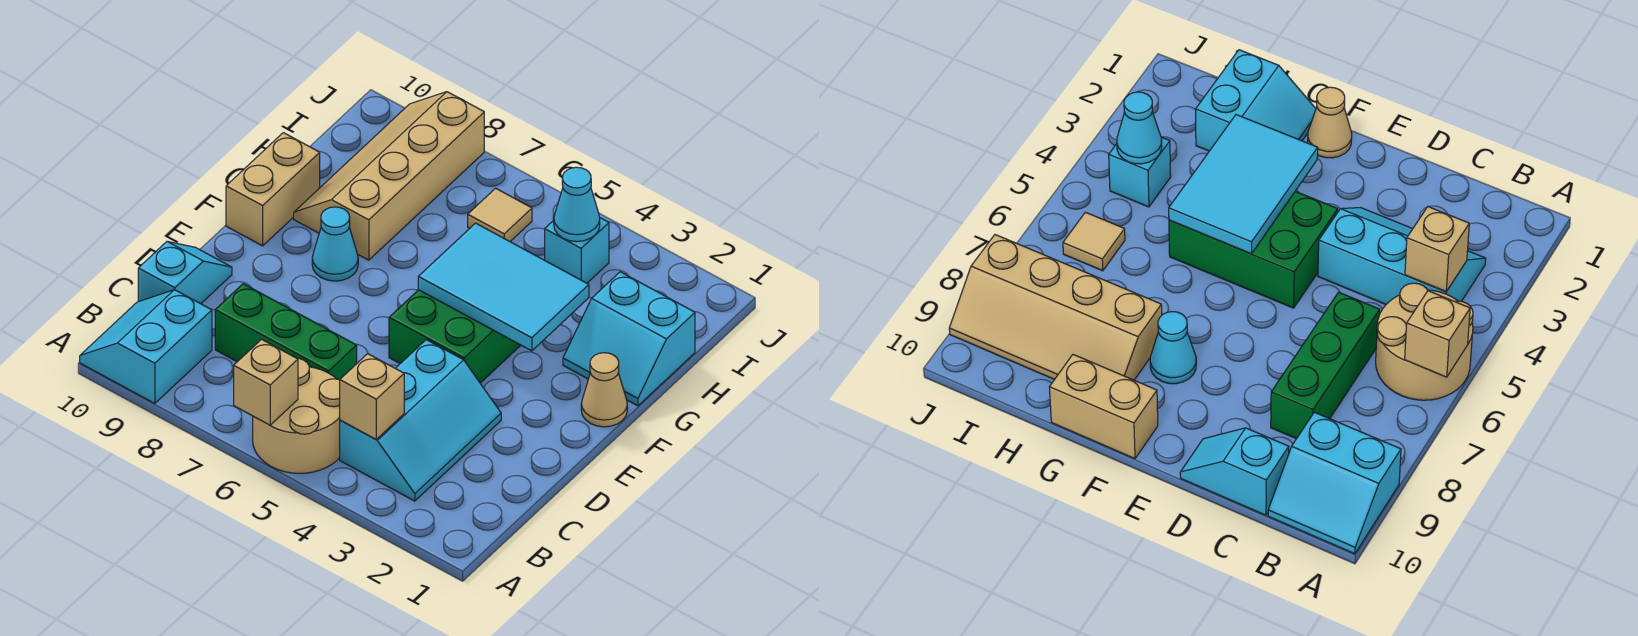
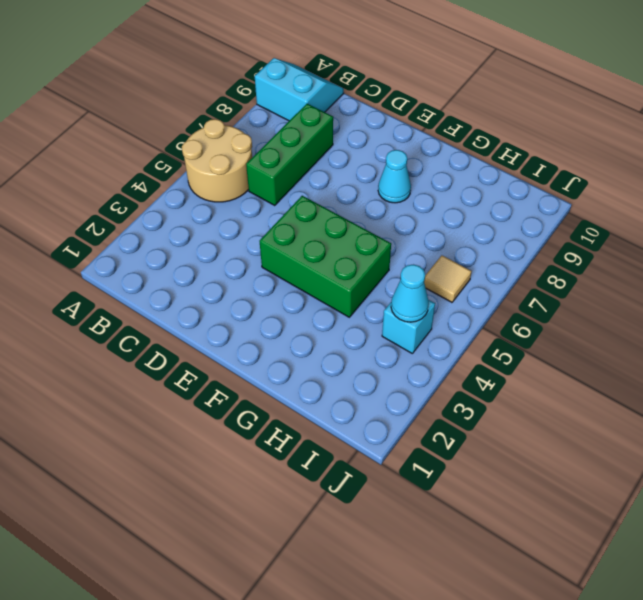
none -> cyan 2x3 slope [340,340,501,501]
none -> cyan 1x2 slope [138,241,232,304]
none -> tan 1x1 cone [581,353,627,427]

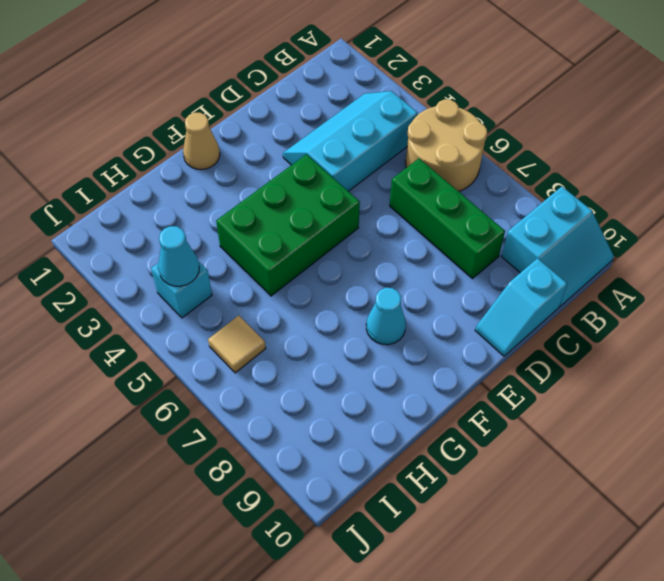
none -> tan 1x2 brick [226,133,320,246]
none -> cyan 2x2 slope [563,272,695,406]
none -> tan 2x4 slope [294,92,484,260]

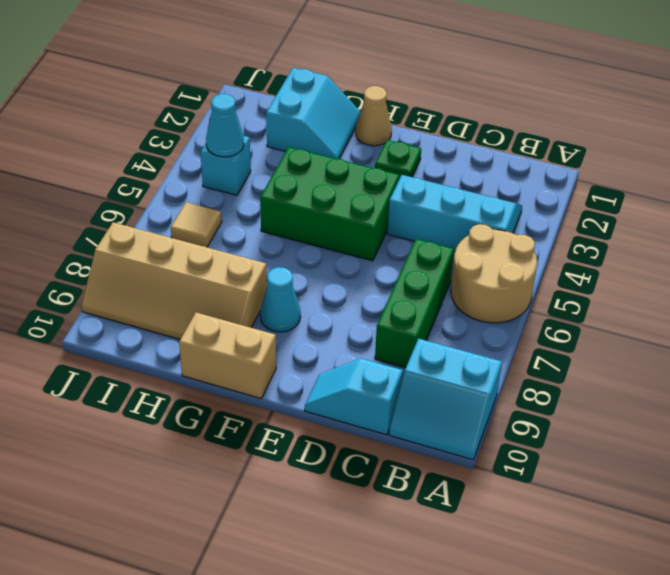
green 1x1 plate [375,140,421,179] -> none
none -> tan 1x1 brick [234,339,298,425]
none -> tan 1x1 brick [340,354,404,439]
none -> cyan 2x3 tile [418,223,589,351]

